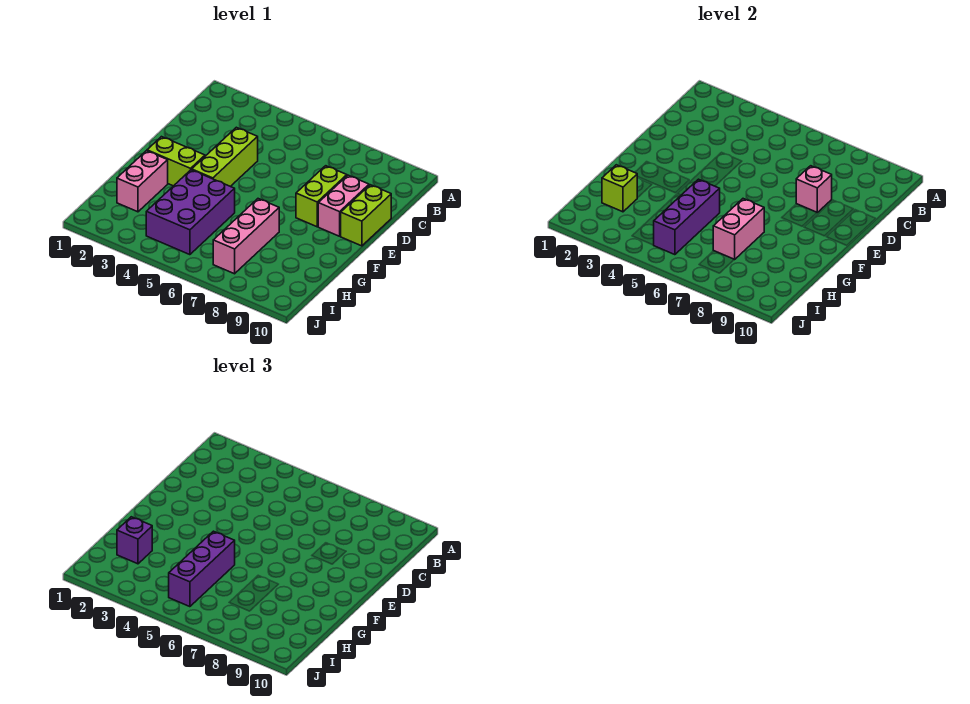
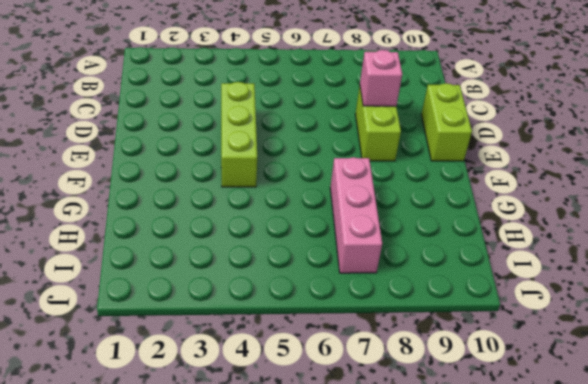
none -> pink 1x2 brick [318,175,369,236]
none -> lime 1x2 brick [147,137,205,186]
none -> pink 1x2 brick [117,151,168,212]

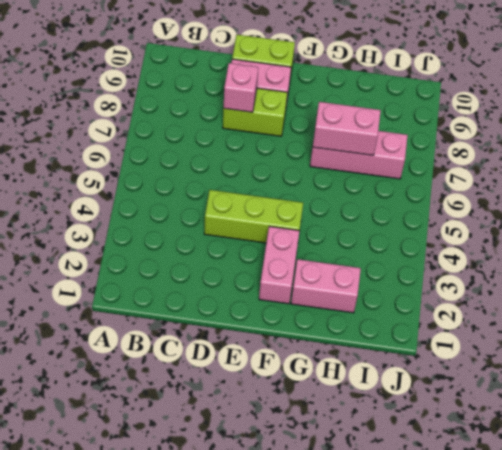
pink 1x2 brick [259,226,299,304] -> lime 1x2 brick [147,137,205,186]
none -> purple 2x3 brick [146,170,235,255]
none -> purple 1x3 brick [654,179,720,255]
none -> lime 1x1 brick [602,165,637,212]

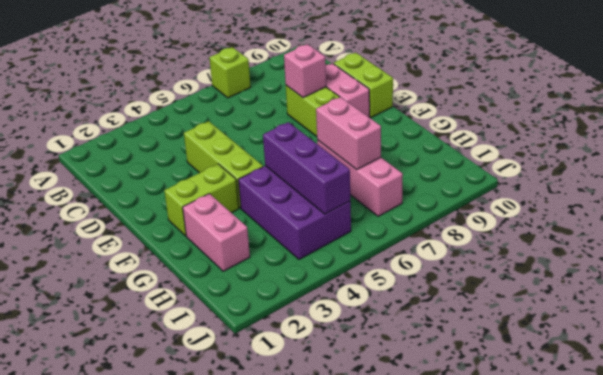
lime 1x1 brick [209,47,251,98] -> lime 1x1 brick moved to [602,165,637,212]
none -> purple 1x3 brick [169,531,235,607]
none -> purple 1x1 brick [117,517,152,564]

